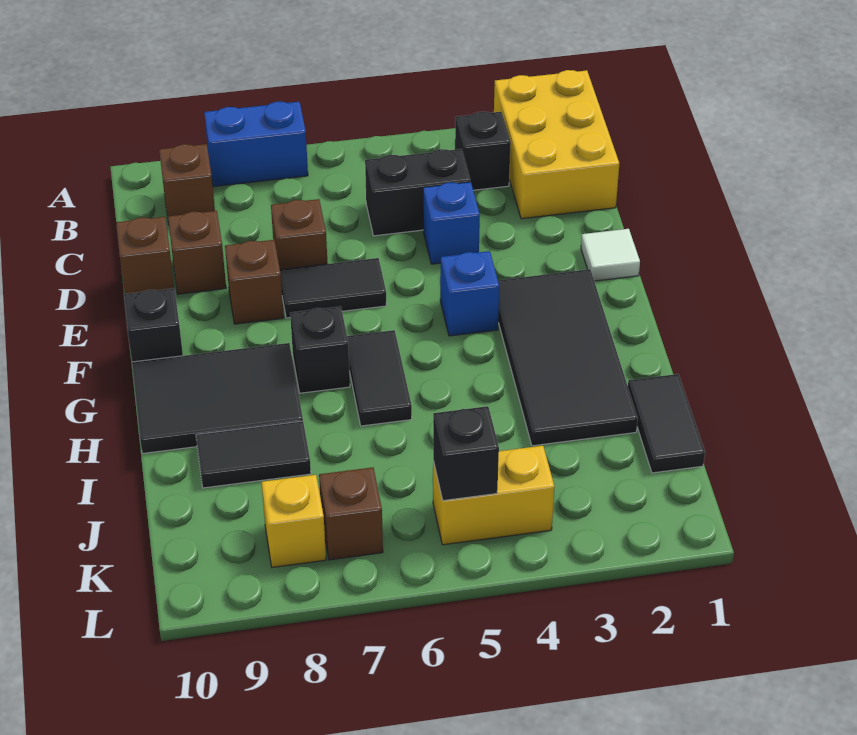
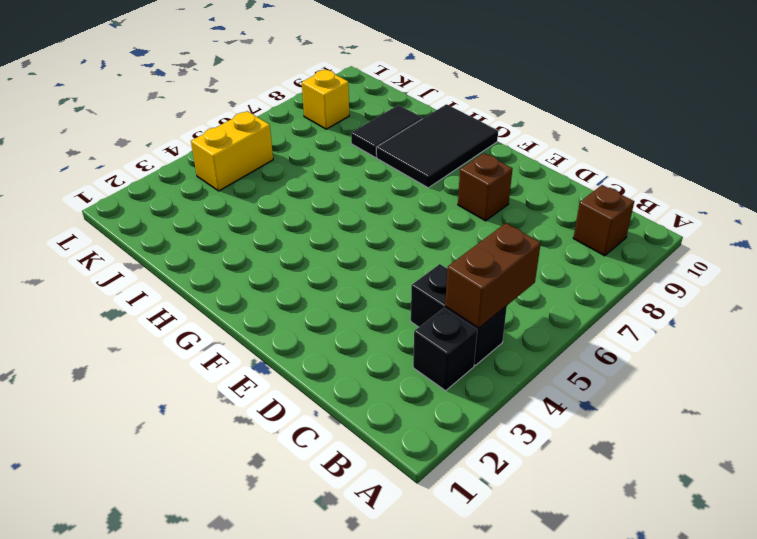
black 1x2 brick [411,264,507,365] -> black 1x2 brick turned to [365,149,470,236]
brown 1x2 brick [445,223,541,328] -> none
none -> yellow 2x3 brick [494,70,619,219]
none -> blue 1x2 brick [204,101,308,187]
none -> blue 1x1 brick [423,182,480,264]

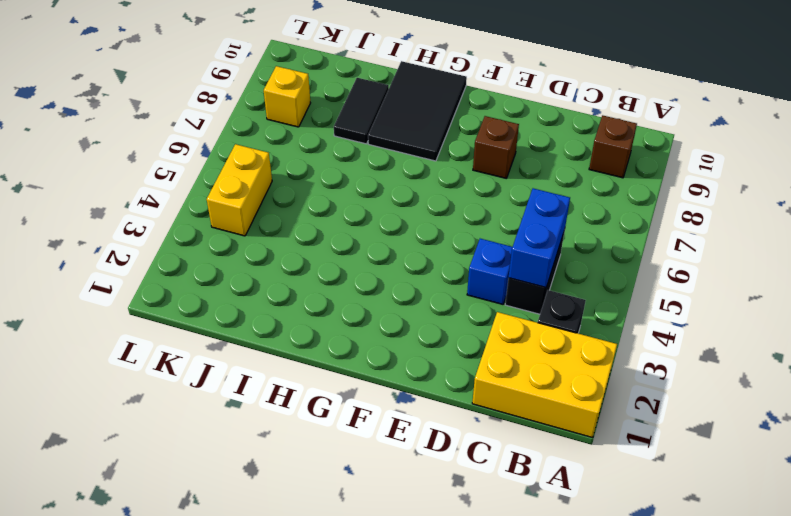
blue 1x2 brick [509,188,570,288] -> blue 1x2 brick moved to [204,101,308,187]
none -> brown 1x1 brick [271,199,328,269]
none -> brown 1x1 brick [168,211,226,294]
none -> brown 1x1 brick [116,217,174,294]

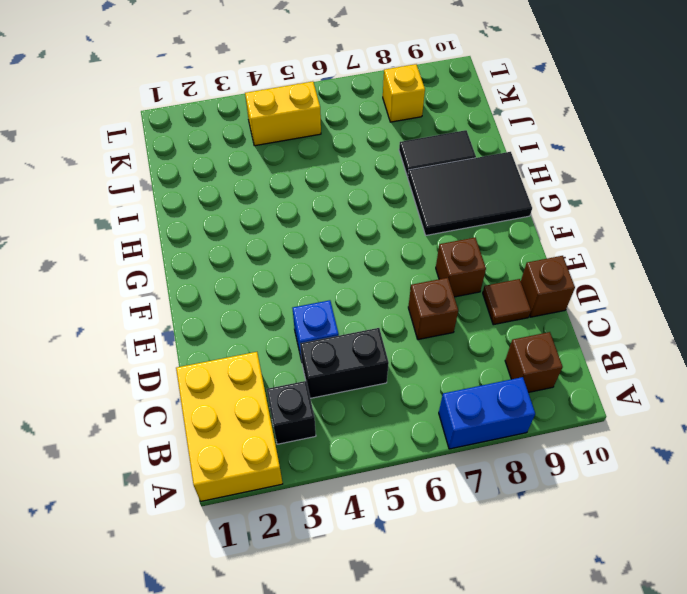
brown 1x1 tile [483,279,531,325] -> brown 1x1 brick [168,211,226,294]
none -> white 1x1 tile [581,229,640,281]
none -> black 1x2 tile [280,258,386,318]
none -> black 2x4 tile [498,269,638,446]

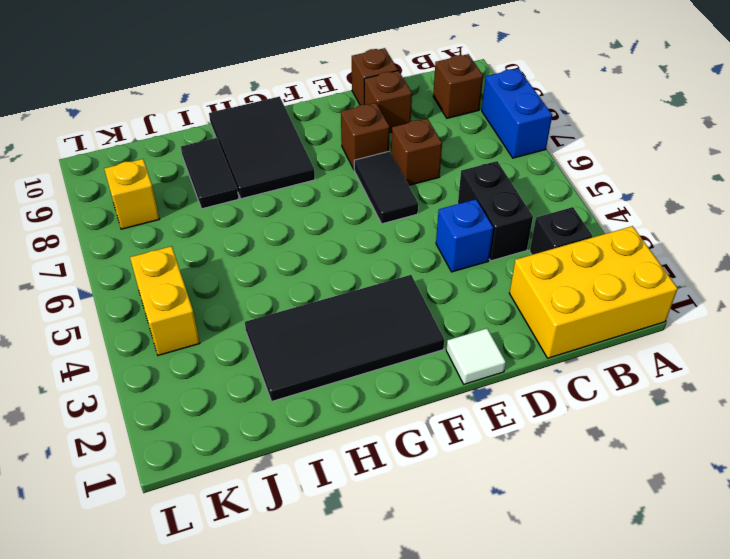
none -> blue 1x1 brick [440,251,499,336]
none -> black 1x1 brick [124,288,183,362]
none -> black 1x2 tile [347,330,412,426]

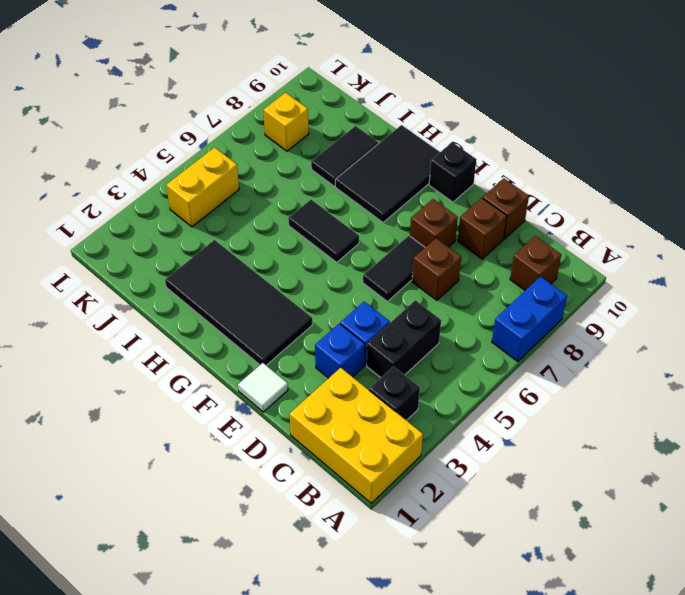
blue 1x1 brick [315,324,365,378] -> blue 1x1 brick moved to [440,251,499,336]
none -> black 1x1 brick [290,306,350,393]
none -> black 1x2 tile [628,374,705,473]
none -> brown 1x1 brick [319,467,383,560]

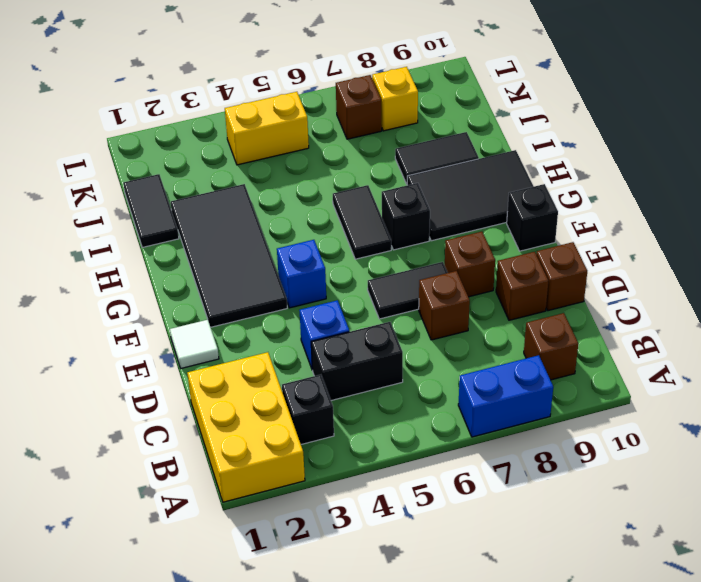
none -> black 1x1 brick [433,406,499,501]

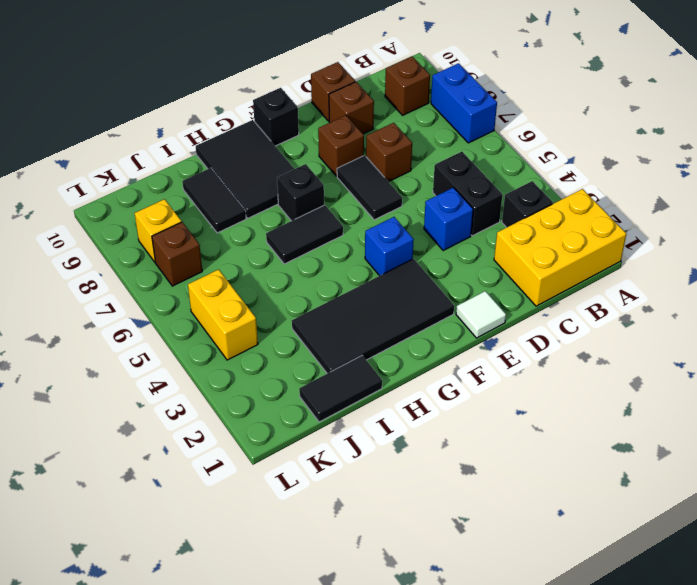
none -> black 1x1 brick [433,406,499,501]

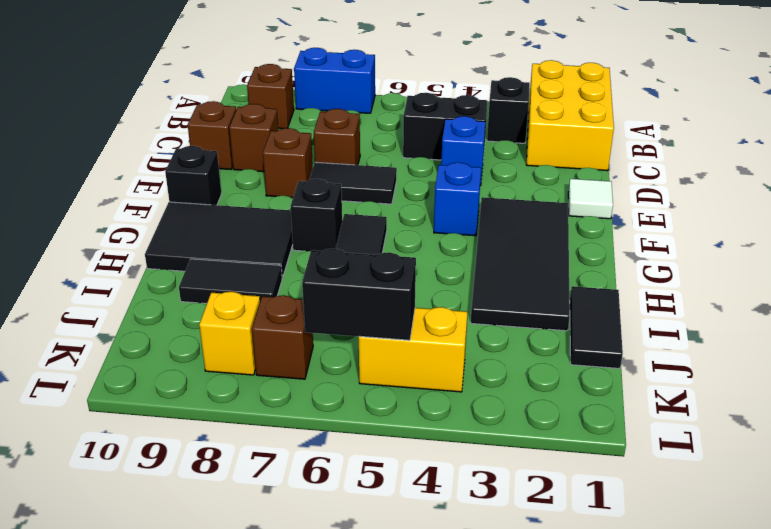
black 1x2 brick [302,249,416,340] -> black 1x1 brick [433,406,499,501]

